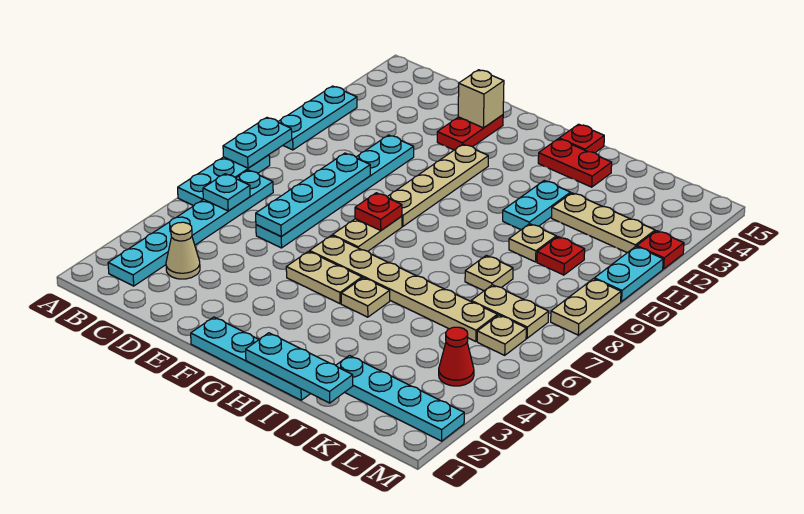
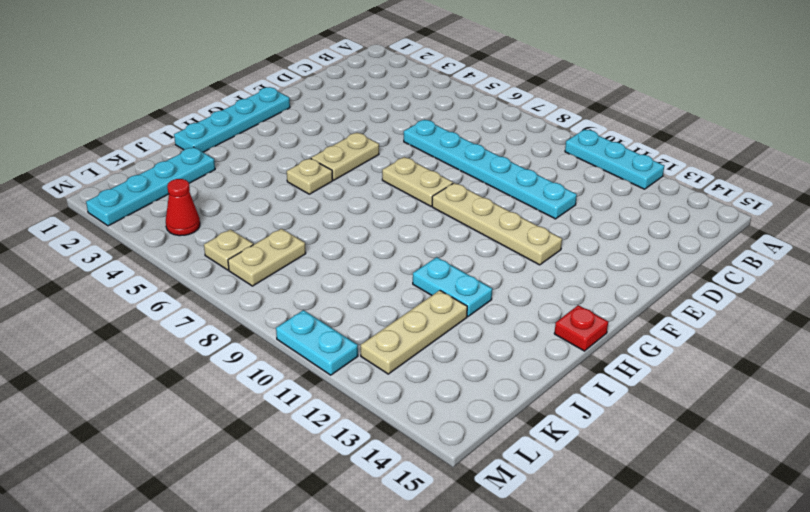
none -> cyan 1x3 plate [178,155,270,206]
none -> cyan 1x6 plate [108,170,273,286]
none -> tan 1x1 cone [166,222,200,279]
none -> red 1x2 plate [437,115,503,150]

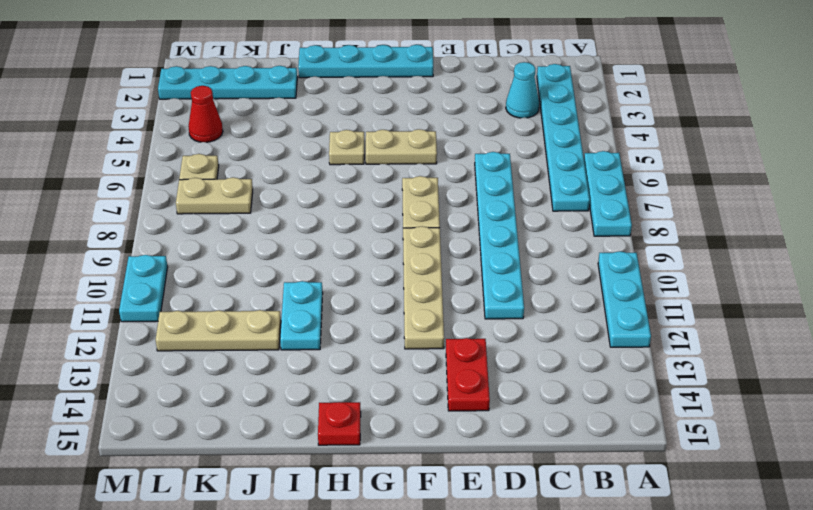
cyan 1x1 cone [506,62,539,118] -> tan 1x1 cone [166,222,200,279]
none -> tan 1x6 plate [310,235,497,342]
none -> red 1x2 plate [538,139,612,187]
none -> tan 1x1 plate [465,255,513,291]
none -> tan 1x1 plate [509,224,556,262]

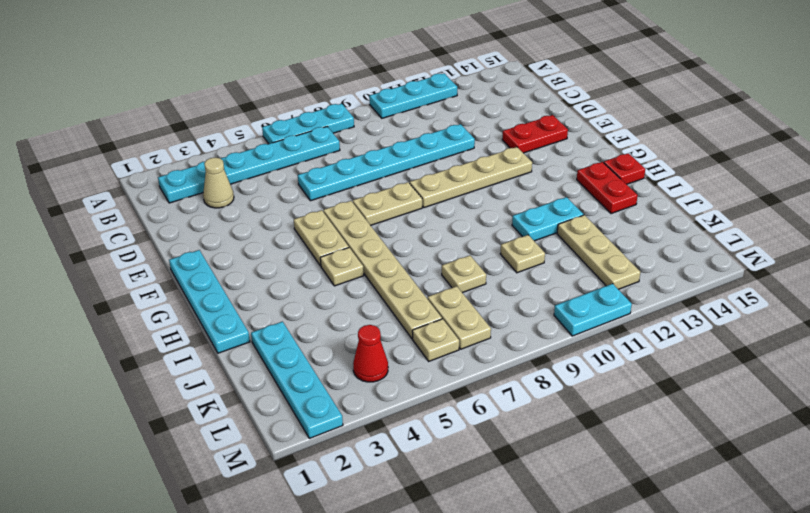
none -> red 1x1 plate [537,237,585,275]
none -> tan 1x2 plate [551,279,621,335]
none -> red 1x1 plate [637,231,684,269]
none -> cyan 1x2 plate [223,118,292,168]

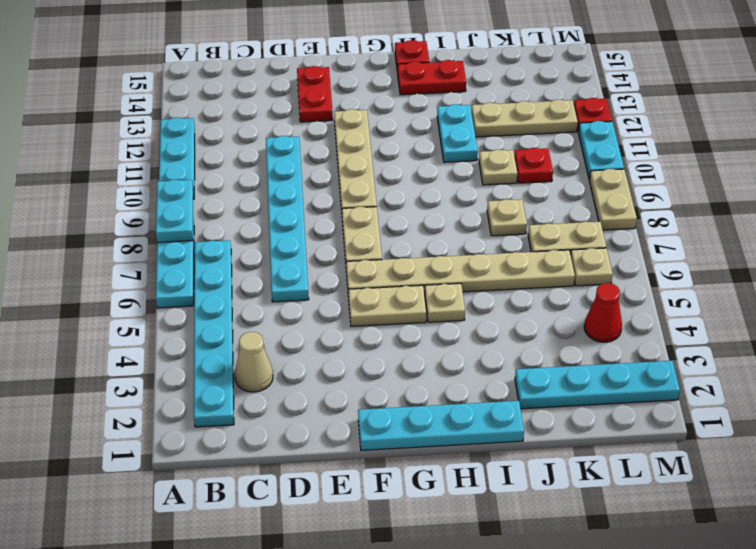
none -> cyan 1x1 plate [203,174,250,211]
none -> cyan 1x4 plate [256,153,370,236]
none -> tan 1x1 brick [458,70,504,128]
none -> red 1x1 plate [355,193,402,231]

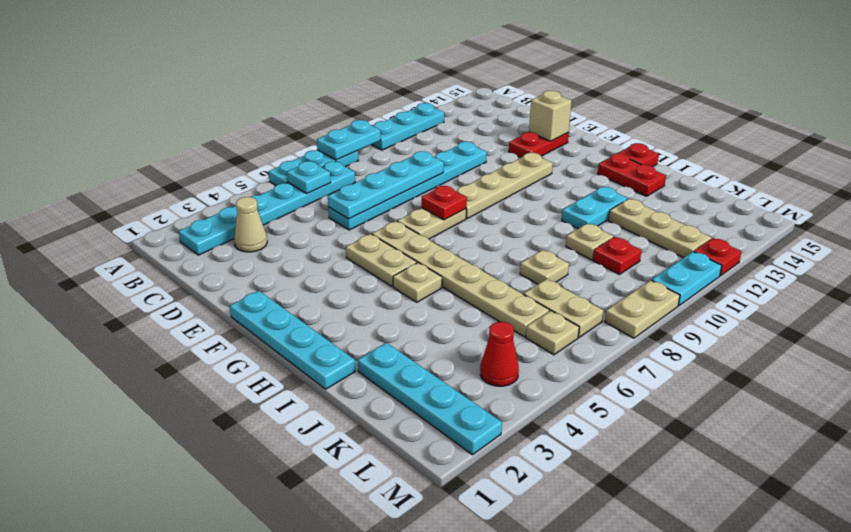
none -> cyan 1x3 plate [246,333,353,403]

